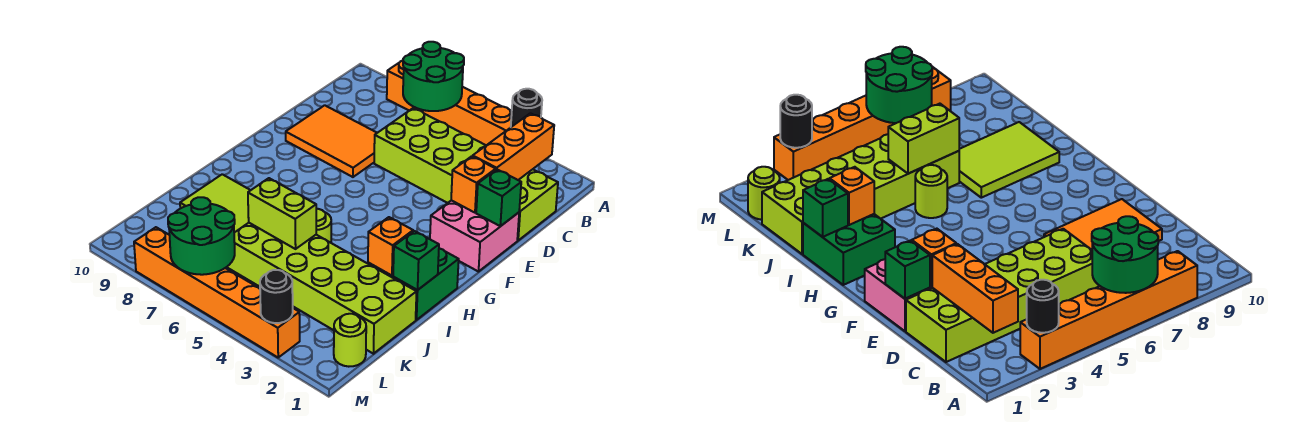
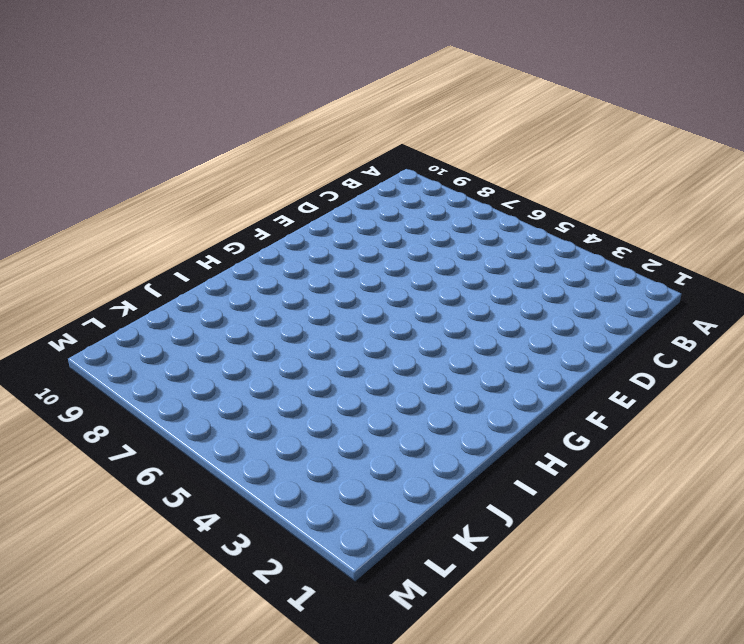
none -> orange 1x6 brick [387,60,512,145]
none -> lime 2x6 brick [374,108,558,240]
none -> orange 2x3 tile [286,105,377,177]

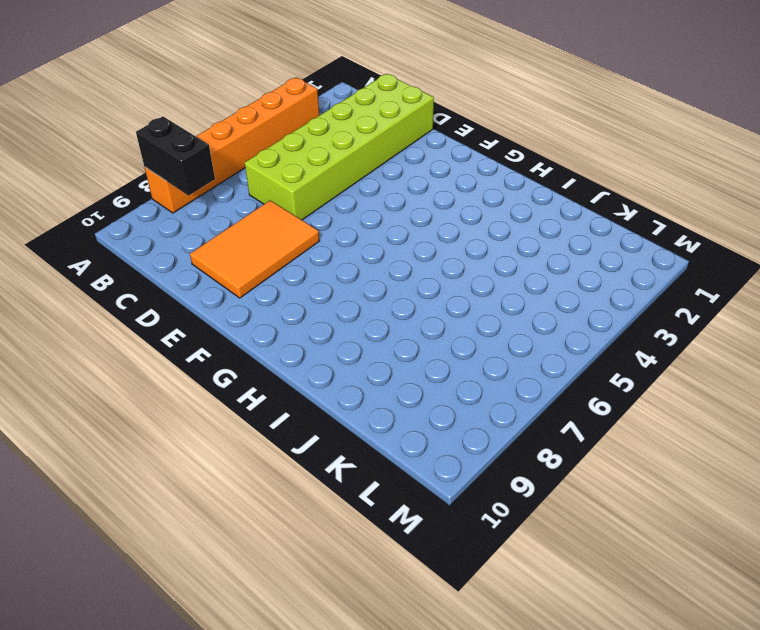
black 1x2 brick [136,117,215,196] -> none
none -> pink 2x2 brick [430,200,519,272]
none -> green 2x2 brick [368,248,459,320]
none -> lime 1x1 round brick [316,209,331,243]

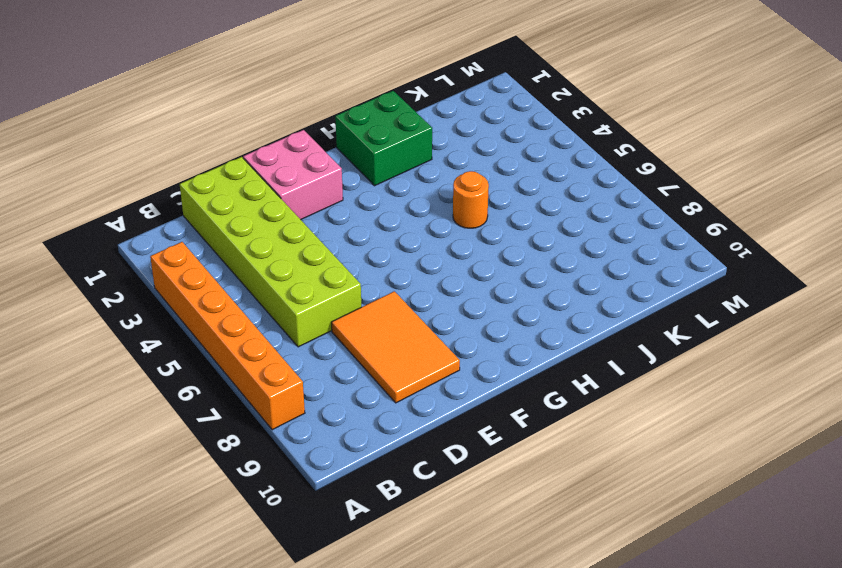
orange 1x1 round brick [453,171,489,228] -> lime 1x1 round brick [316,209,331,243]
none -> lime 2x3 tile [180,174,251,233]
none -> lime 2x6 brick [227,223,416,354]
none -> lime 1x1 round brick [334,314,366,367]

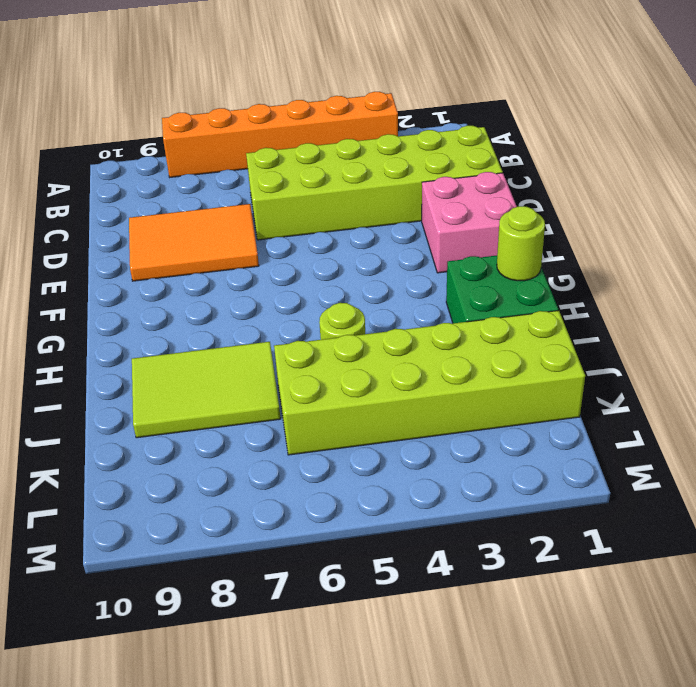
lime 1x1 round brick [497,206,545,281] -> lime 1x1 round brick moved to [334,314,366,367]
none -> orange 1x6 brick [134,227,300,357]
none -> black 1x1 round brick [511,89,542,127]
none -> green 2x2 round brick [403,42,464,111]

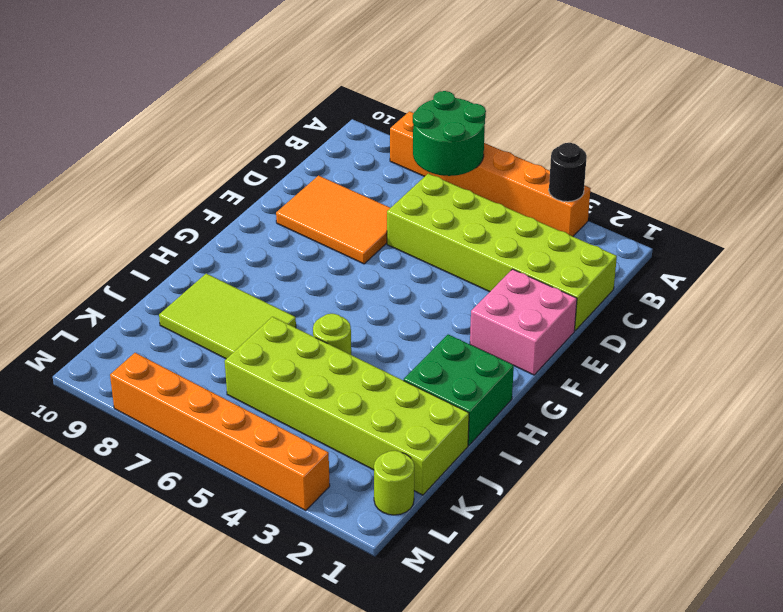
none -> orange 1x3 brick [473,113,554,180]
none -> green 1x1 brick [476,170,521,226]
none -> orange 1x1 brick [451,156,496,213]

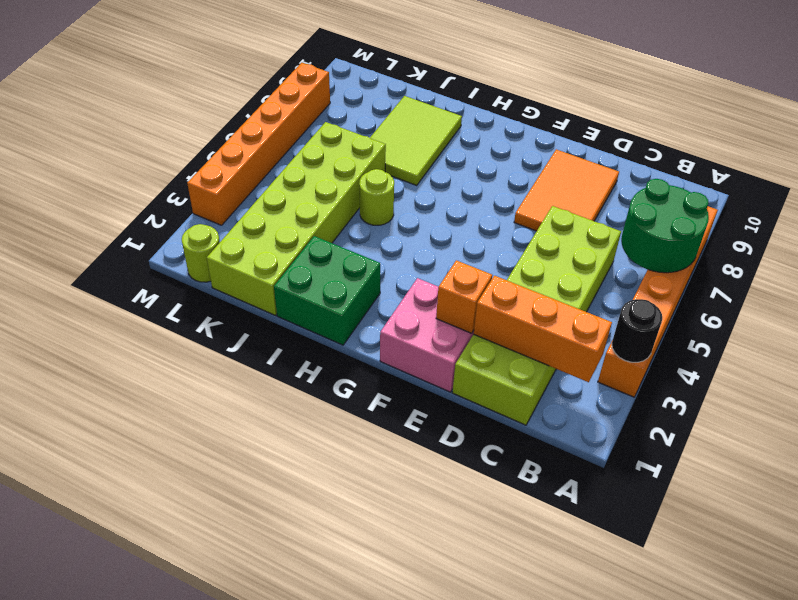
none -> green 1x1 brick [476,170,521,226]
none -> green 1x1 brick [393,231,439,290]
none -> orange 1x1 brick [368,217,413,276]

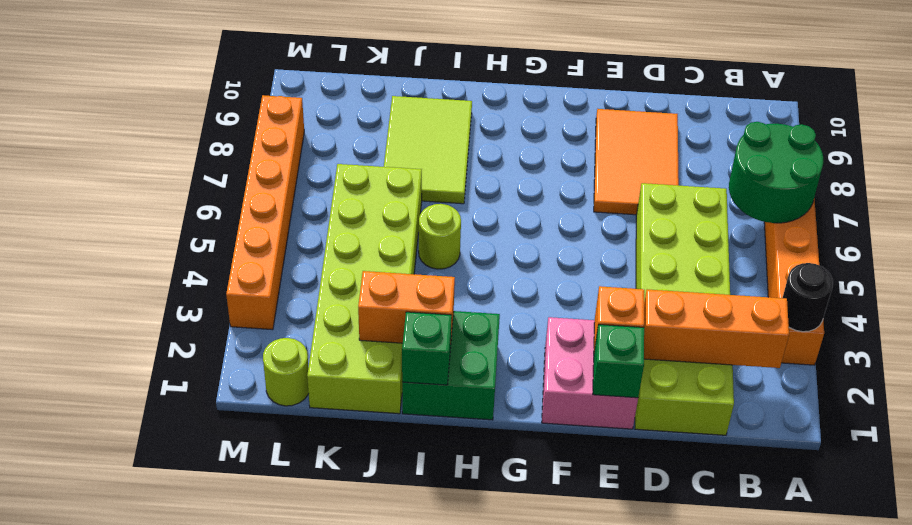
orange 1x2 brick [358,271,455,343] -> orange 1x1 brick [368,217,413,276]
none -> lime 1x2 brick [248,178,316,249]
none -> green 2x2 round brick [168,197,235,275]
none -> black 1x1 round brick [260,270,293,323]

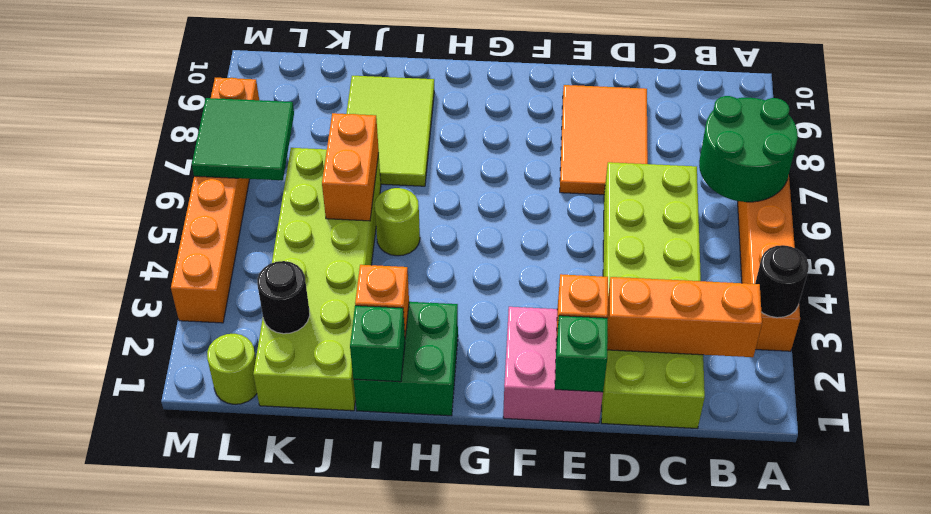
orange 1x2 brick [322,113,379,221] -> lime 1x2 brick [248,178,316,249]
black 1x1 round brick [257,261,310,334] -> black 1x1 round brick moved to [260,270,293,323]
green 2x2 tile [192,98,294,180] -> green 2x2 round brick [168,197,235,275]

